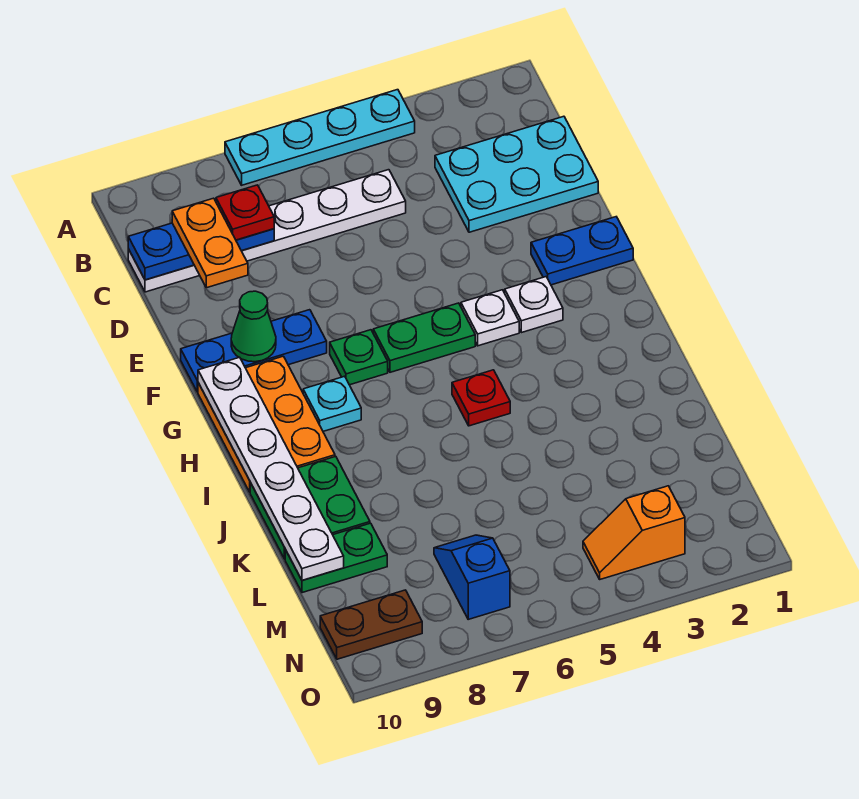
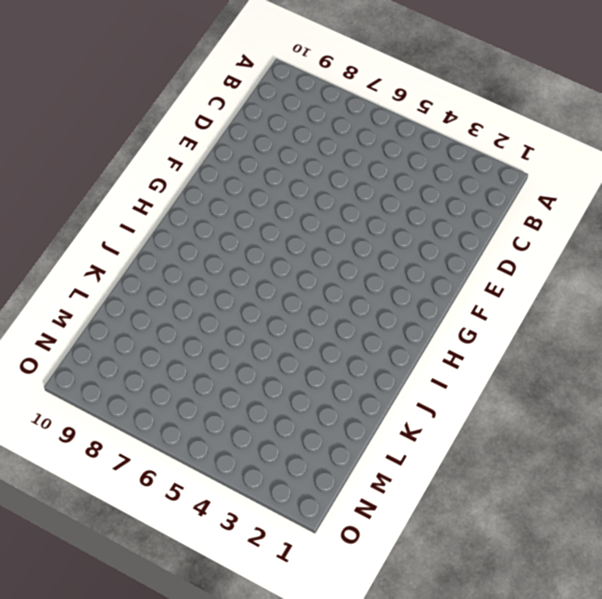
none -> cyan 1x4 plate [225,90,415,185]
none -> cyan 2x3 plate [435,116,598,232]
none -> white 1x6 plate [128,170,406,292]

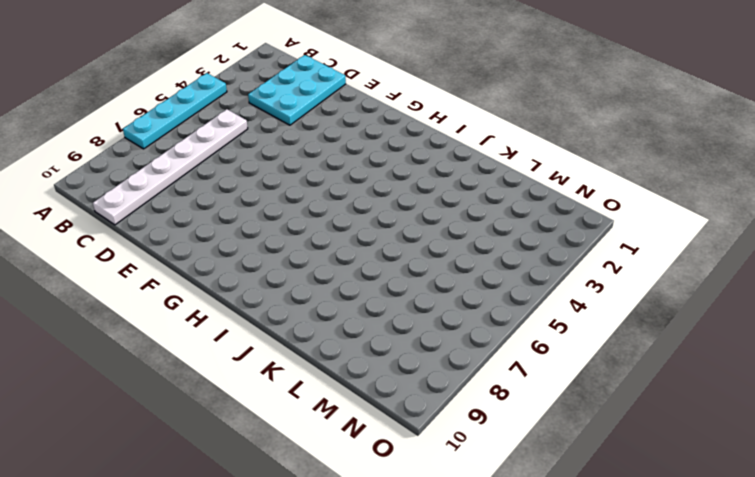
none -> blue 1x2 plate [531,217,633,285]
none -> blue 1x3 plate [181,310,327,392]
none -> white 1x1 plate [505,277,563,333]

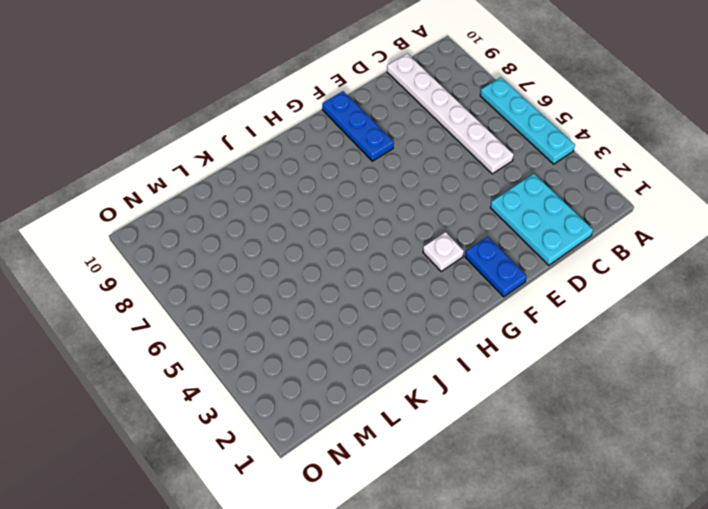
none -> white 1x1 plate [461,290,519,346]
none -> green 1x2 plate [373,303,475,372]
none -> green 1x1 plate [330,330,388,385]

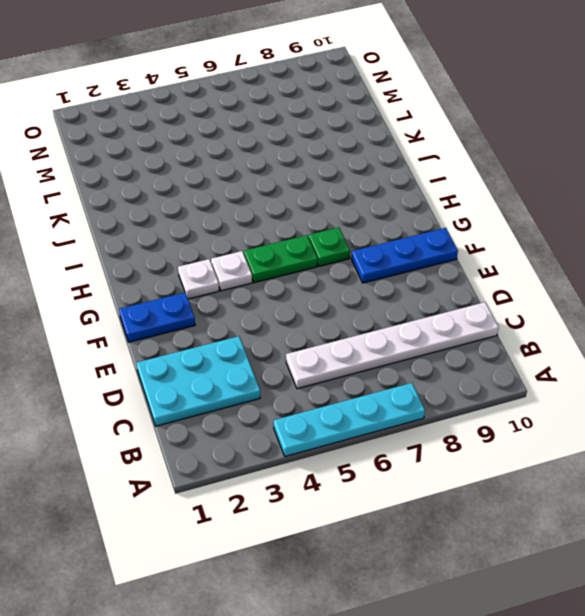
none -> orange 2x3 plate [198,356,335,492]
none -> cyan 1x1 plate [303,376,361,431]
none -> red 1x1 plate [452,370,510,426]

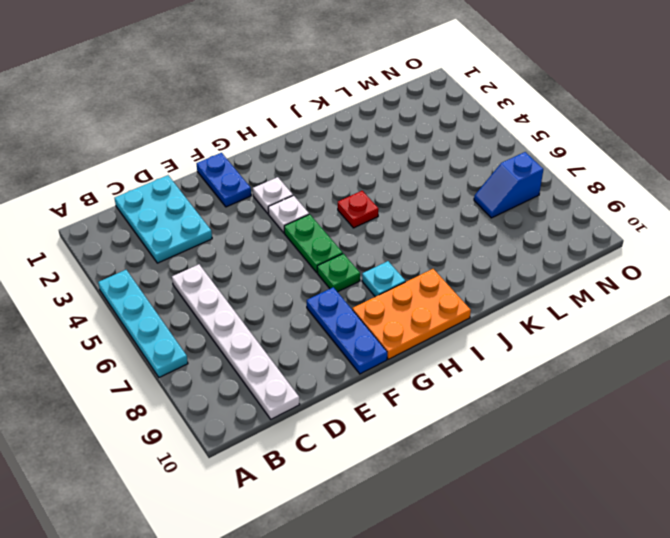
none -> green 2x2 plate [250,456,370,559]
none -> green 1x2 plate [285,523,387,593]
none -> orange 1x2 slope [583,486,685,579]

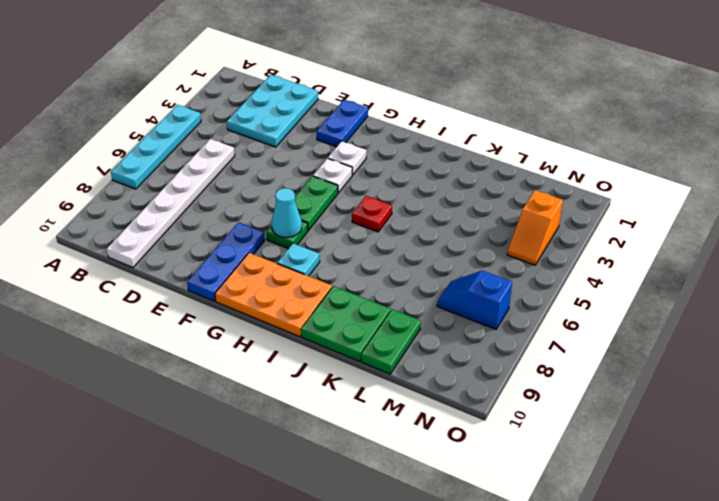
cyan 1x1 cone [272,188,302,238] -> none
none -> brown 1x2 plate [320,590,422,659]
none -> blue 1x3 plate [128,223,274,280]
none -> green 1x1 cone [231,291,276,362]

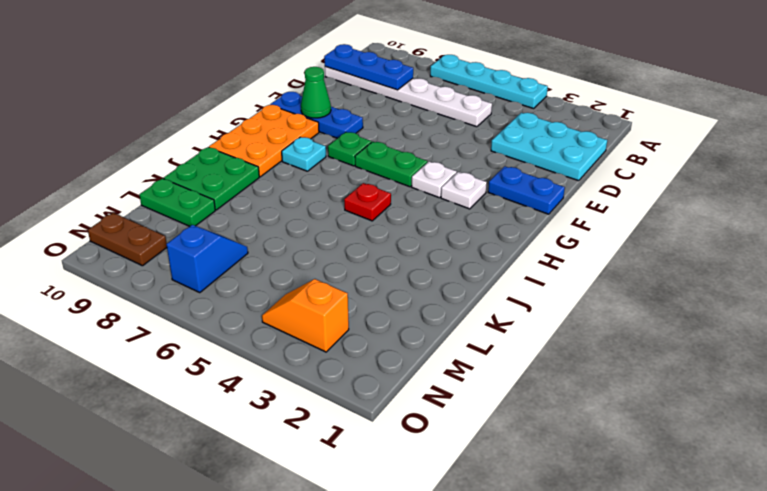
none -> white 1x6 plate [198,357,344,580]
none -> red 1x1 plate [216,185,274,240]
none -> orange 1x2 plate [172,198,248,288]

